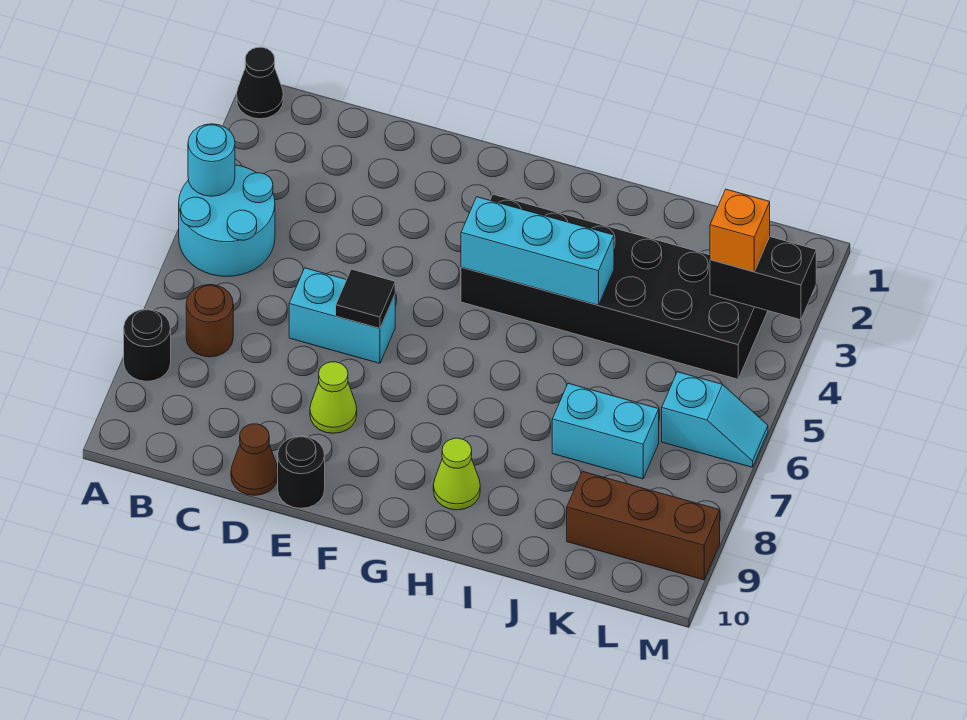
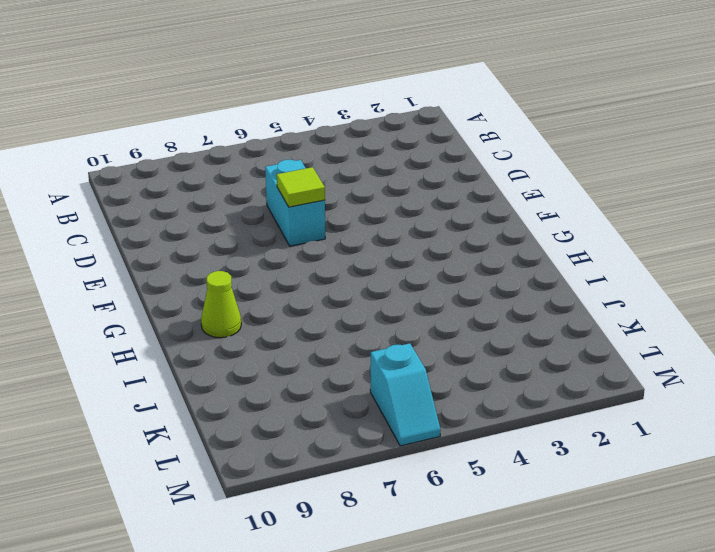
lime 1x1 tile [277,167,325,207] -> black 1x1 tile [336,269,395,328]
none -> black 1x1 cone [237,47,283,119]
none -> cyan 2x2 round brick [179,165,275,276]
none -> black 1x1 round brick [124,309,171,381]

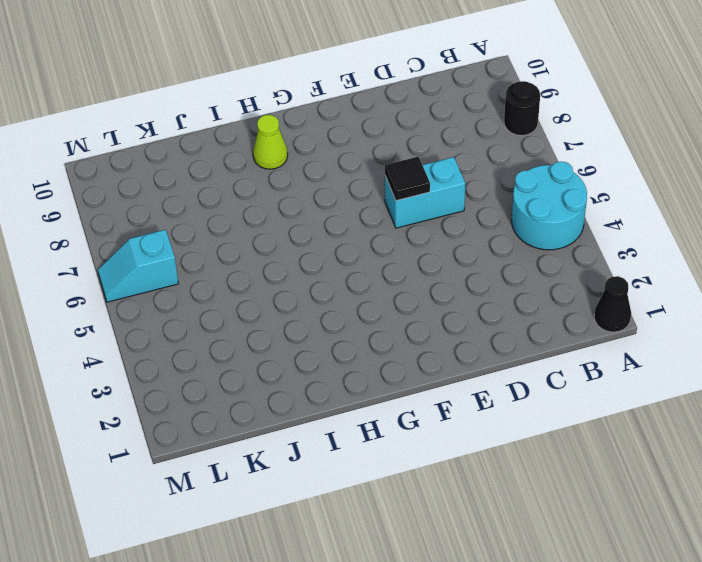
none -> brown 1x1 round brick [186,285,233,357]
none -> brown 1x1 cone [231,424,278,495]
none -> lime 1x1 cone [310,362,357,433]

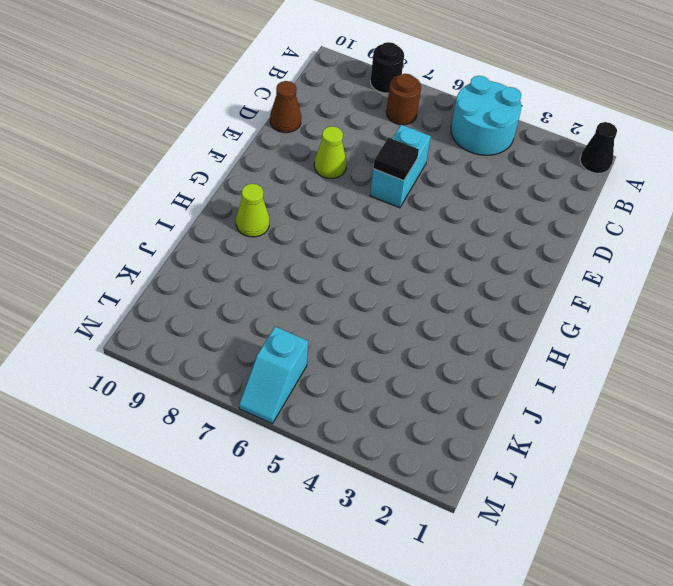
none -> black 1x1 round brick [278,436,325,508]
none -> black 2x6 brick [461,194,768,379]
none -> cyan 1x2 brick [552,383,659,479]

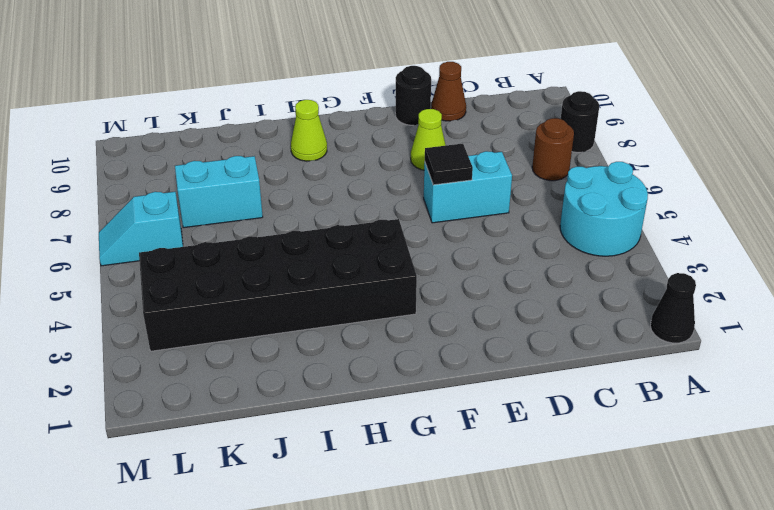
none -> brown 1x3 brick [567,471,720,580]
none -> cyan 1x1 round brick [188,124,235,196]
none -> cyan 1x3 brick [461,197,614,305]

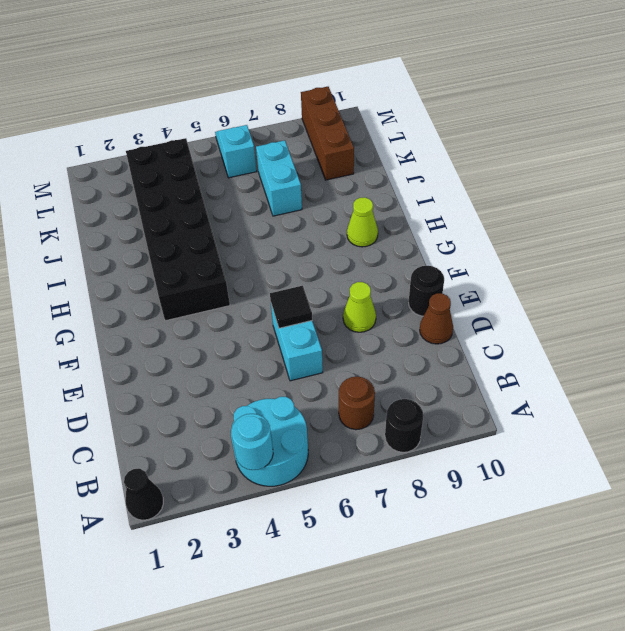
none -> cyan 1x3 brick [461,197,614,305]
none -> black 1x2 brick [710,237,816,320]
none -> orange 1x1 brick [710,189,770,272]

